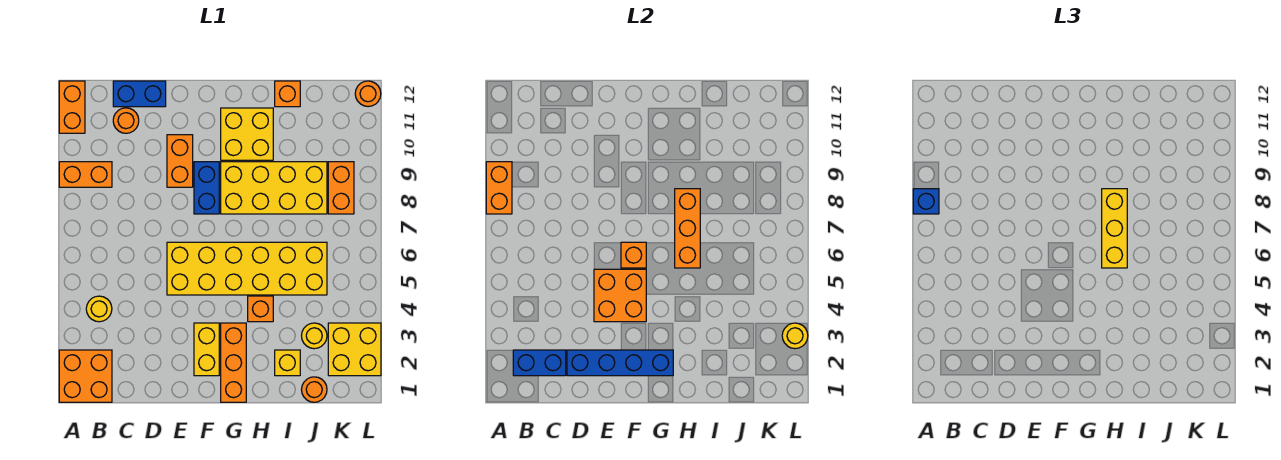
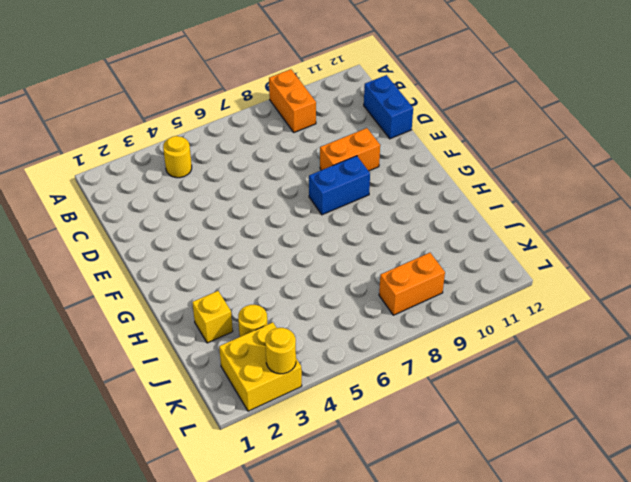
none -> orange 2x2 brick [59,350,112,402]
none -> orange 1x2 brick [59,81,85,133]
none -> orange 1x1 round brick [113,108,139,133]
none -> yellow 2x6 brick [167,242,327,295]

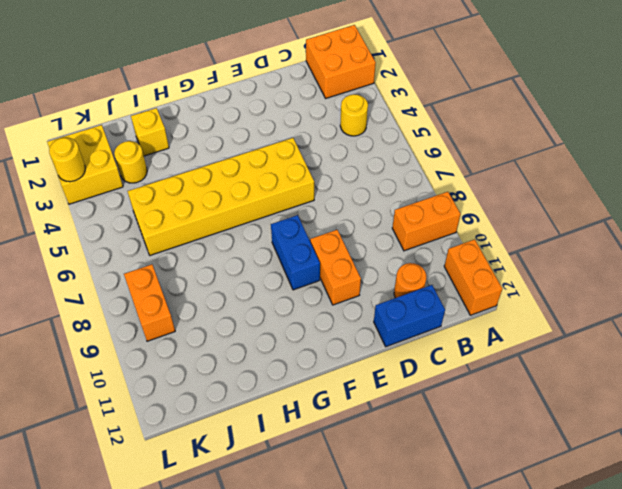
none -> yellow 1x2 brick [194,323,219,376]
none -> orange 1x3 brick [221,323,246,402]
none -> yellow 2x4 brick [221,162,327,214]
none -> yellow 2x2 brick [221,108,273,160]

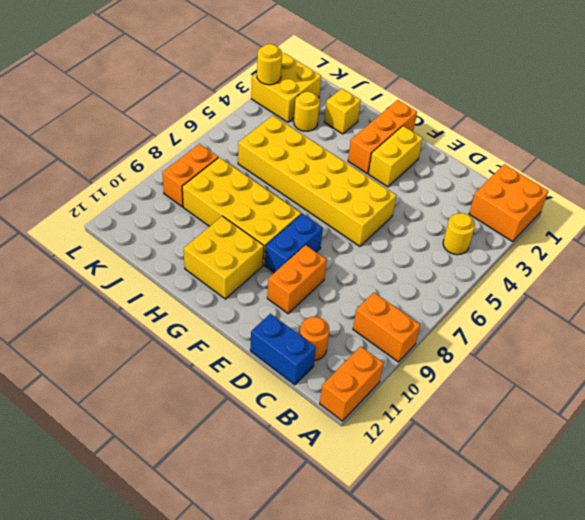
none -> orange 1x1 brick [248,296,273,322]
none -> orange 1x1 brick [275,81,300,107]
none -> orange 1x1 round brick [301,377,327,402]
none -> orange 1x1 round brick [355,81,381,107]

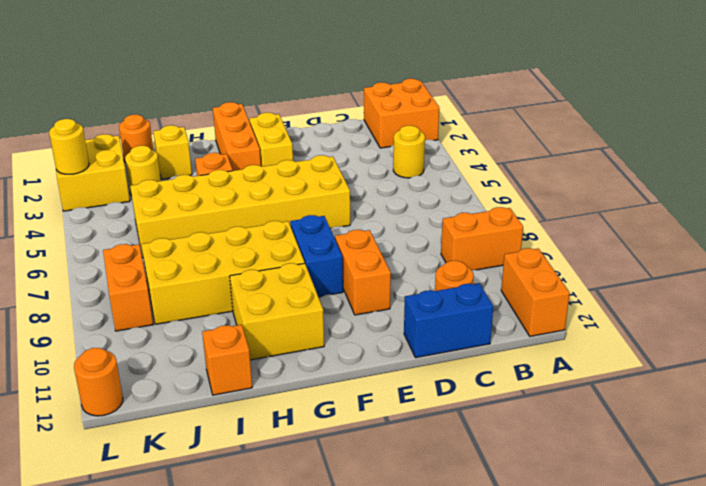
none -> orange 1x2 brick [486,162,512,214]
none -> blue 1x2 brick [513,350,566,376]
none -> blue 1x4 brick [567,350,673,376]
none -> orange 2x2 brick [594,269,646,322]

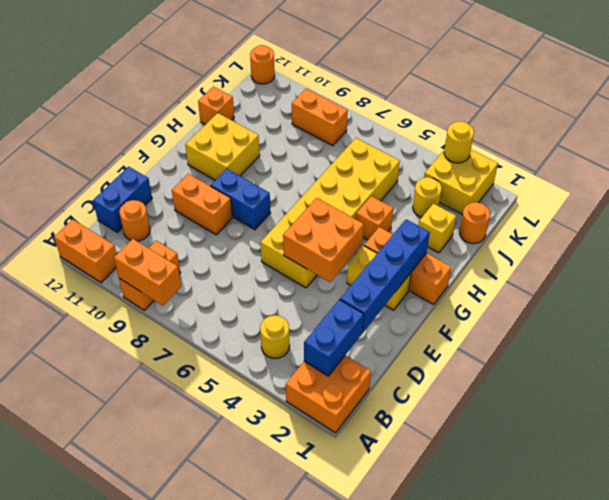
none -> yellow 2x4 brick [221,162,327,214]
none -> orange 1x1 brick [621,242,646,268]
none -> orange 1x3 brick [675,189,700,268]
none -> blue 1x1 brick [913,189,939,214]

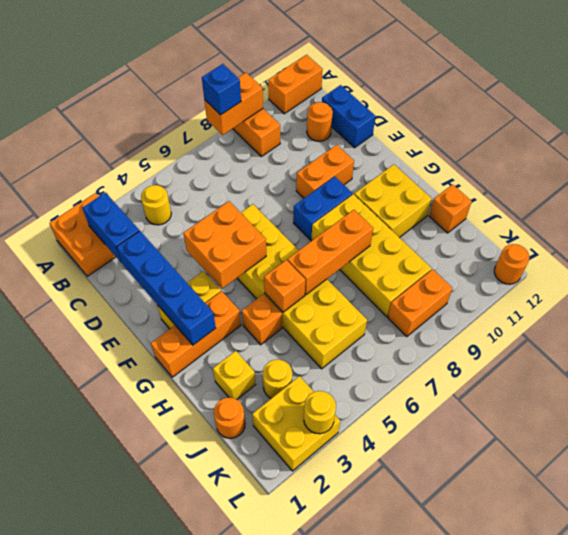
orange 1x1 brick [264,260,305,312] -> orange 1x1 brick moved to [621,242,646,268]
none -> yellow 1x3 brick [1102,189,1127,268]

